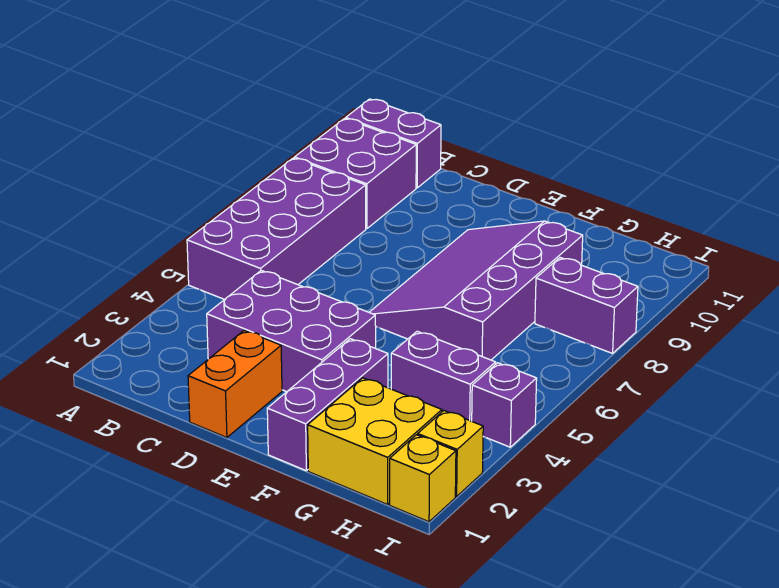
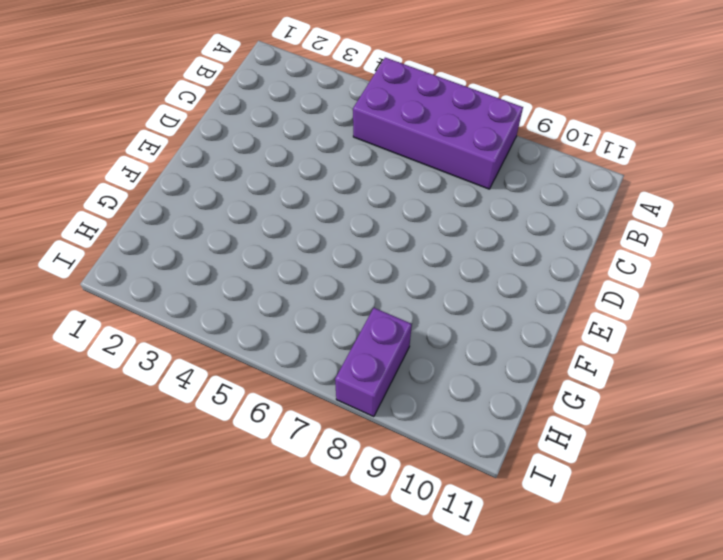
none -> purple 2x2 brick [294,118,416,229]
none -> purple 1x2 brick [346,99,441,188]
none -> purple 2x3 brick [207,271,376,392]

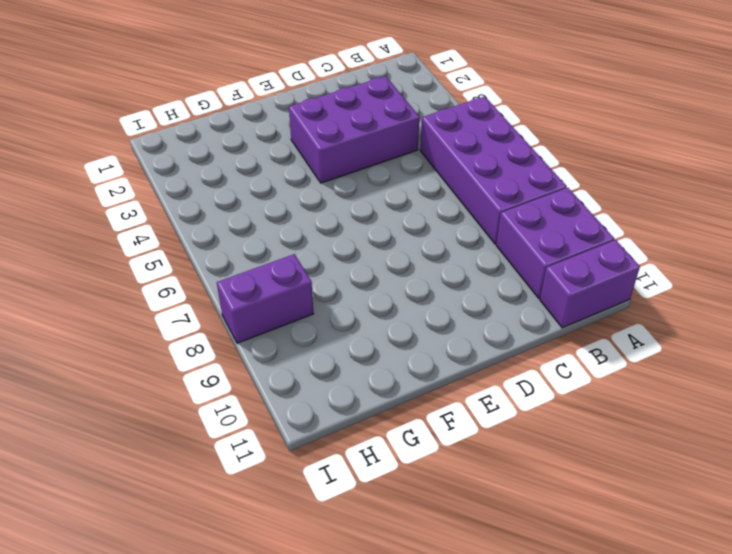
none -> orange 1x2 brick [188,331,282,438]
none -> purple 3x4 slope [369,221,583,360]
none -> purple 1x3 brick [267,339,388,471]

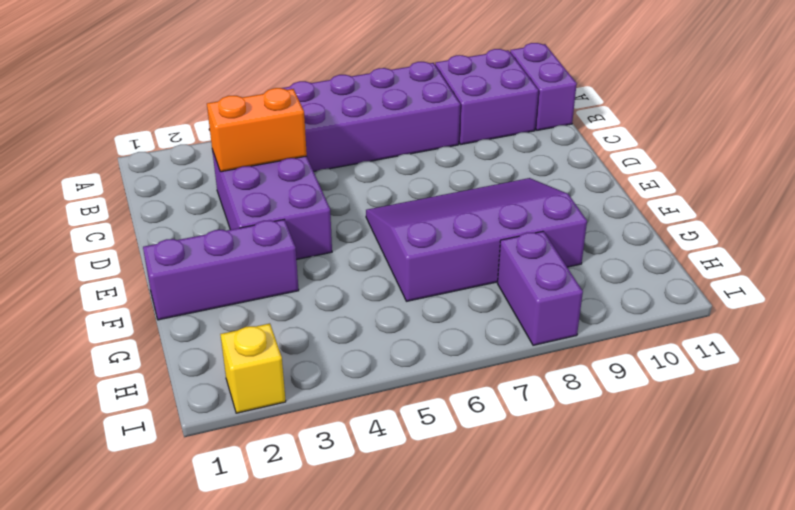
orange 1x2 brick [207,88,307,172] -> orange 1x2 brick moved to [188,331,282,438]
none -> yellow 2x2 brick [308,378,442,505]
none -> purple 1x2 brick [391,331,496,421]
none -> yellow 1x1 brick [390,435,456,522]

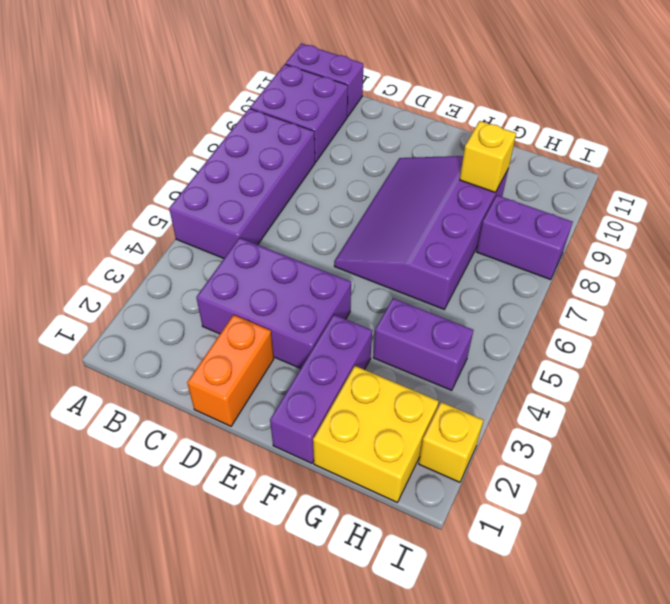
yellow 1x1 brick [460,121,516,193] -> yellow 1x1 brick moved to [390,435,456,522]
none -> purple 1x1 brick [472,363,537,447]

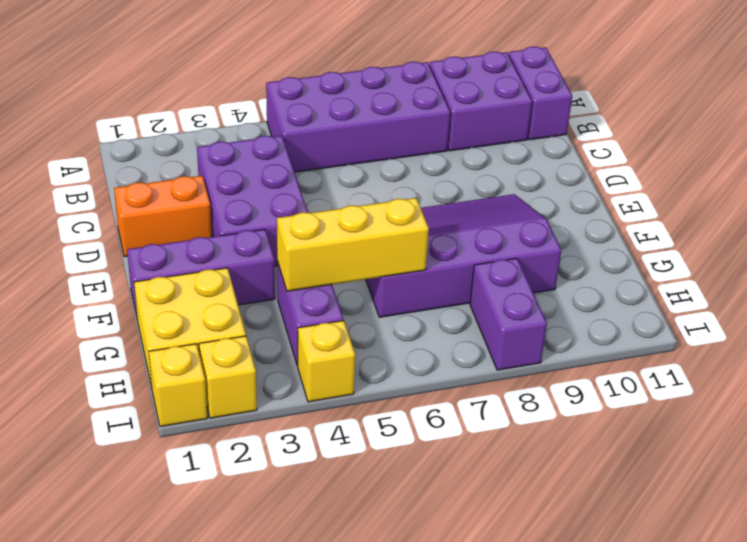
yellow 1x3 brick [277,198,429,291] -> none
yellow 1x1 brick [298,320,355,402] -> purple 1x1 brick [472,363,537,447]

